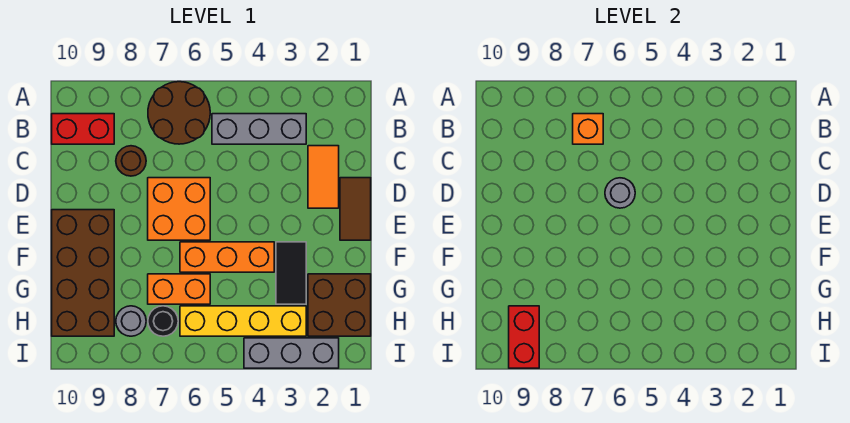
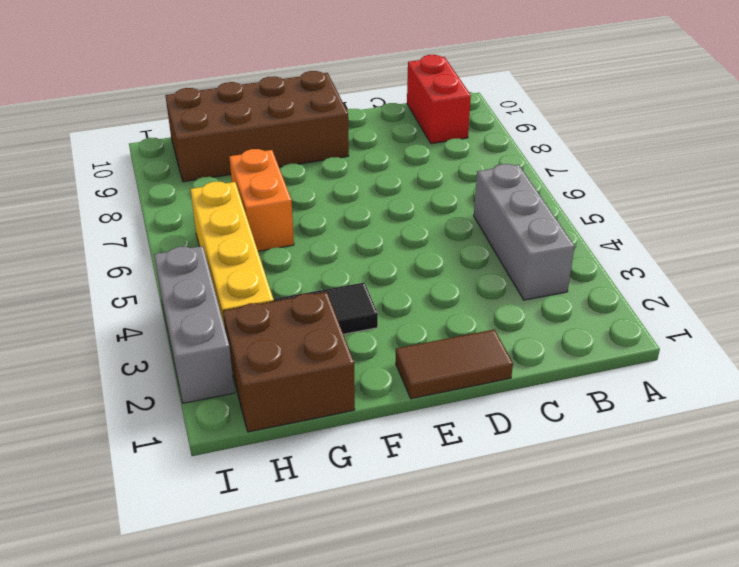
none -> brown 2x2 round brick [148,82,210,144]
none -> orange 1x2 tile [308,146,339,208]
none -> brown 1x1 round brick [116,146,146,176]

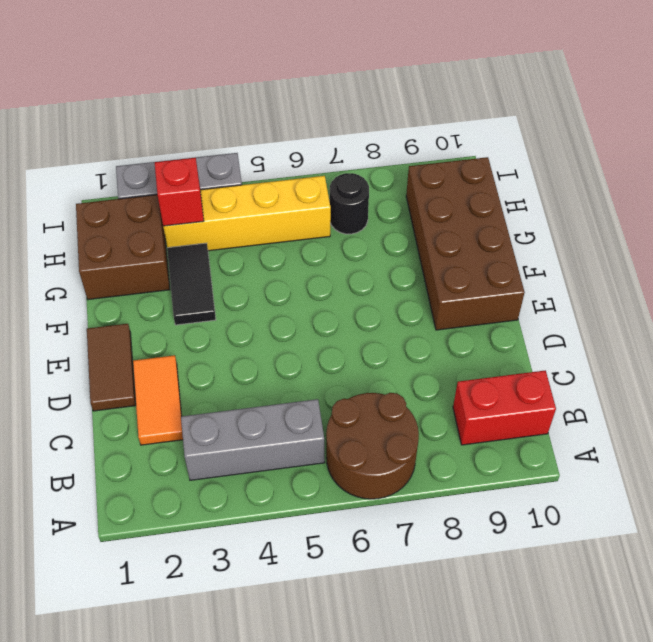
red 1x1 brick [155,158,204,226] -> none
none -> brown 1x1 round brick [116,146,146,176]
none -> orange 2x2 brick [148,178,210,240]
none -> orange 1x3 brick [180,242,274,272]

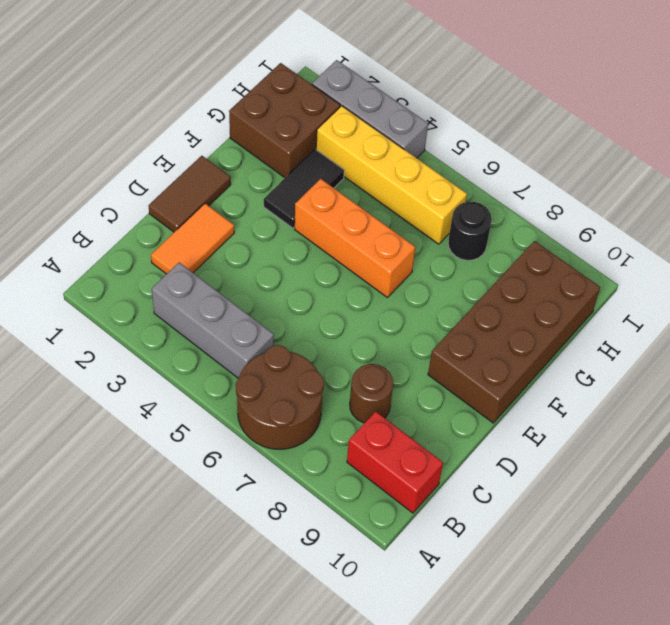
none -> orange 2x2 brick [148,178,210,240]
none -> orange 1x2 brick [148,274,210,304]
none -> grey 1x1 round brick [116,306,146,336]

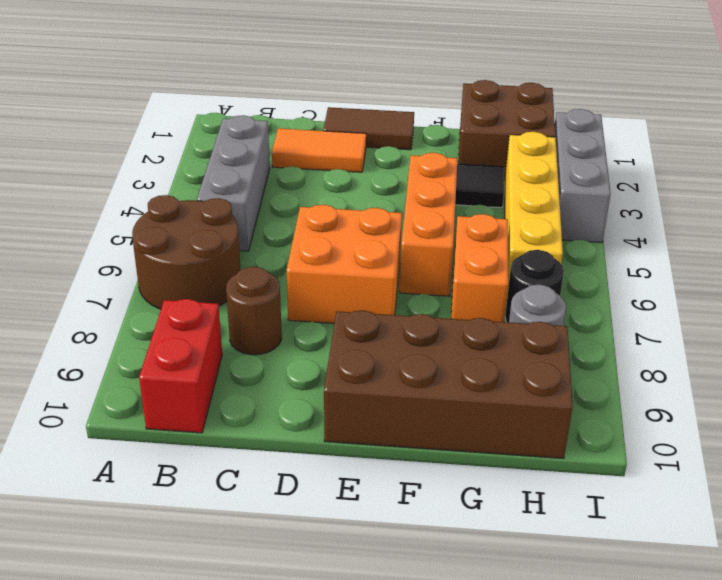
none -> orange 1x1 brick [573,114,603,144]
none -> grey 1x1 round brick [605,178,635,208]
none -> red 1x2 brick [509,306,539,368]

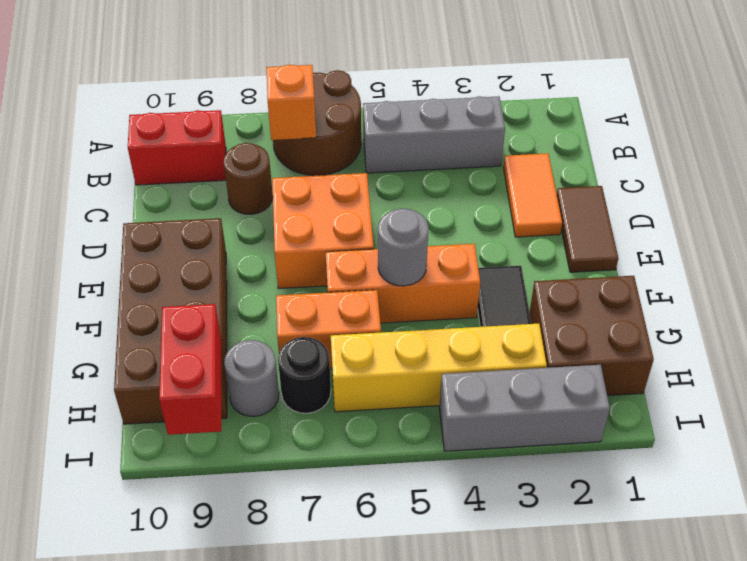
grey 1x1 round brick [378,209,429,286] -> grey 1x1 round brick moved to [605,178,635,208]

